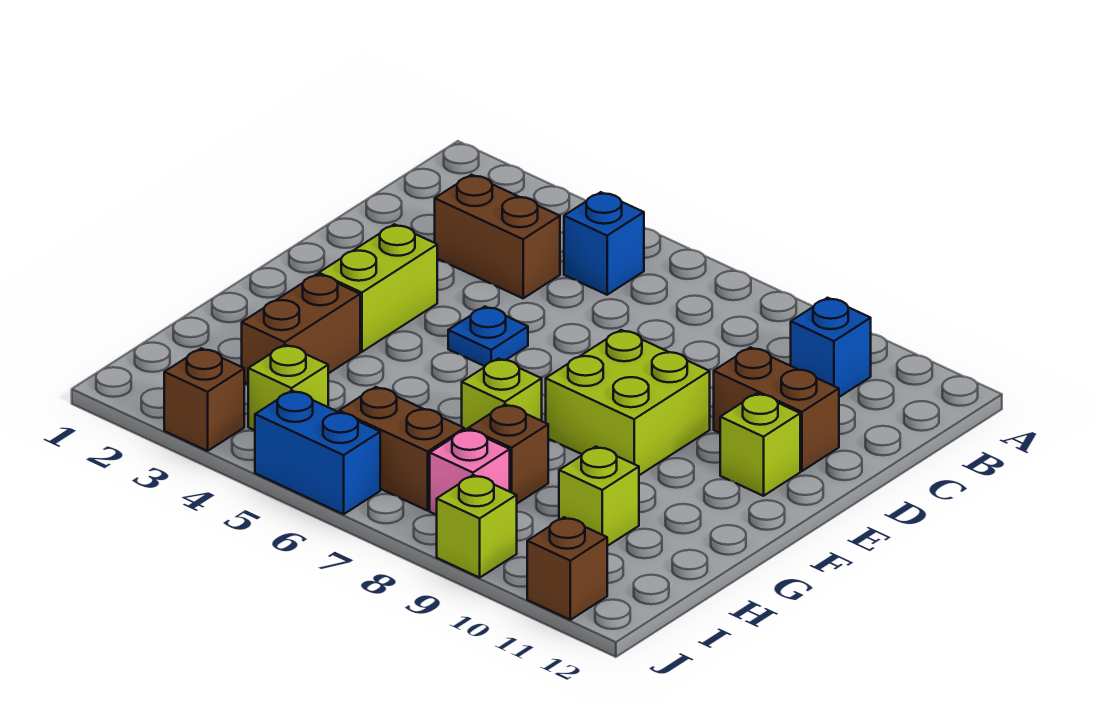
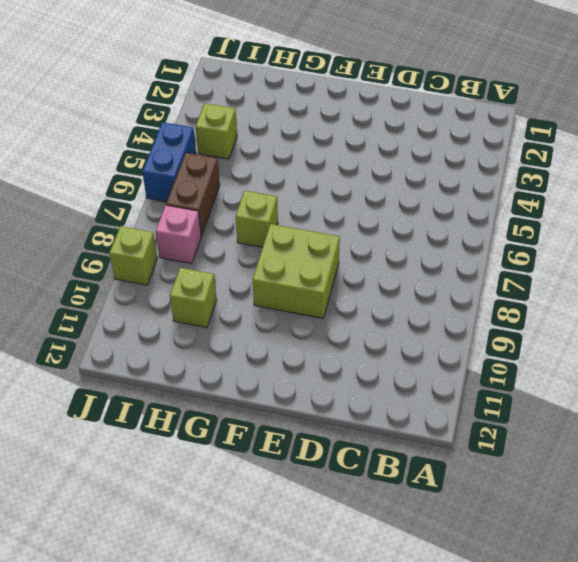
none -> blue 1x1 brick [564,192,644,295]
none -> blue 1x1 brick [791,298,871,397]
none -> brown 1x2 brick [435,175,560,298]

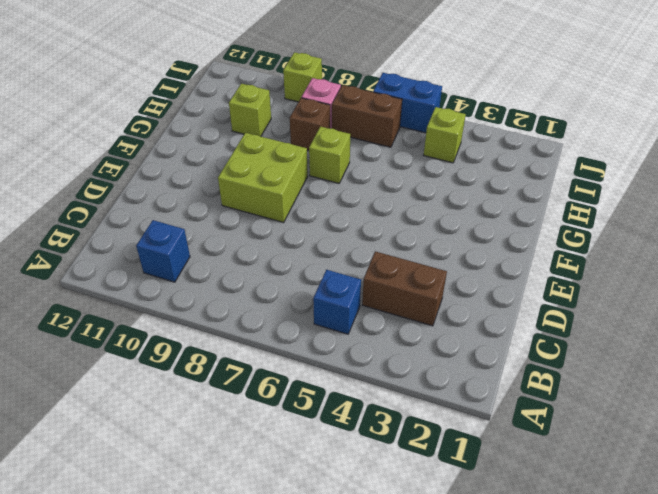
none -> brown 1x2 brick [714,347,839,471]
none -> lime 1x2 brick [319,224,437,352]
none -> blue 1x1 plate [448,307,528,366]

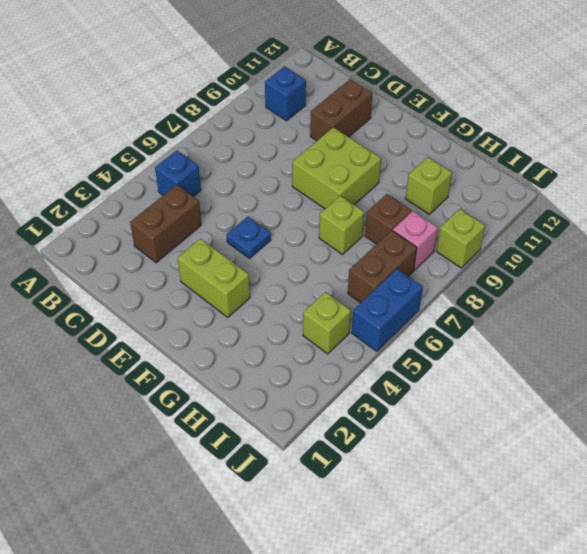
none -> lime 1x1 brick [720,393,800,496]
none -> brown 1x2 brick [242,274,360,384]
none -> brown 1x1 brick [164,348,244,451]

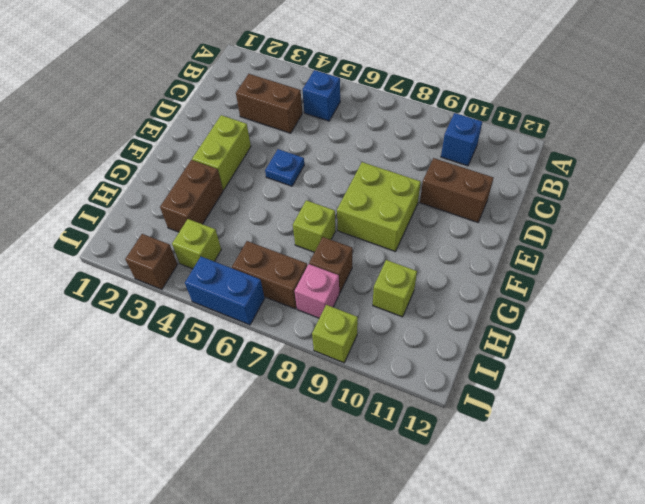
none -> lime 1x1 brick [720,393,800,496]
none -> brown 1x1 brick [527,517,607,620]

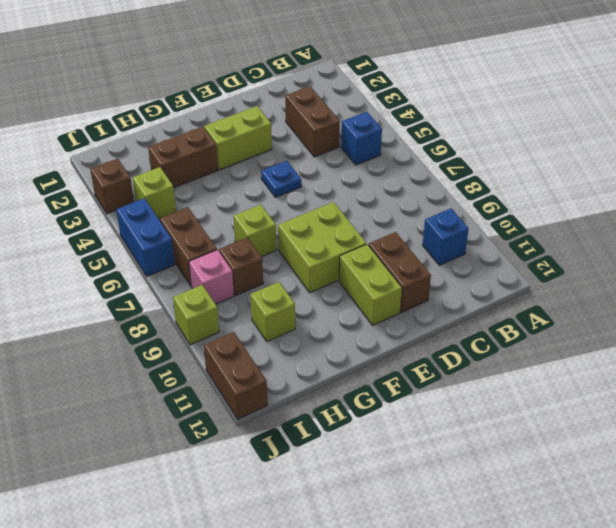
lime 1x2 brick [339,244,402,325] -> lime 1x1 brick [720,393,800,496]
brown 1x2 brick [204,332,268,419] -> brown 1x1 brick [527,517,607,620]

